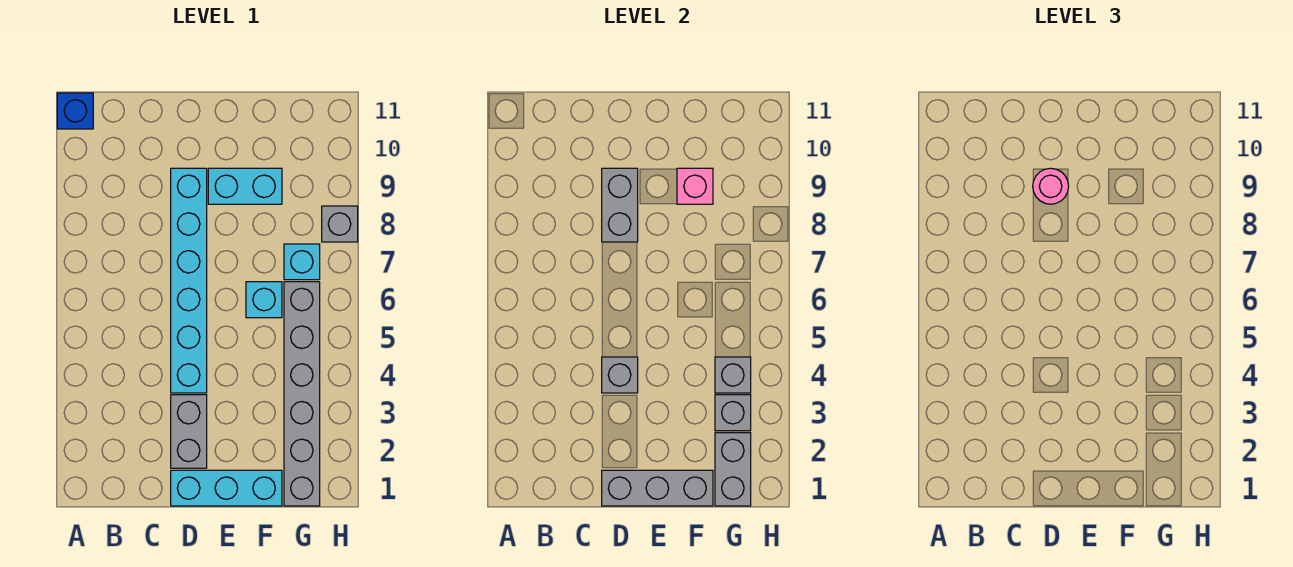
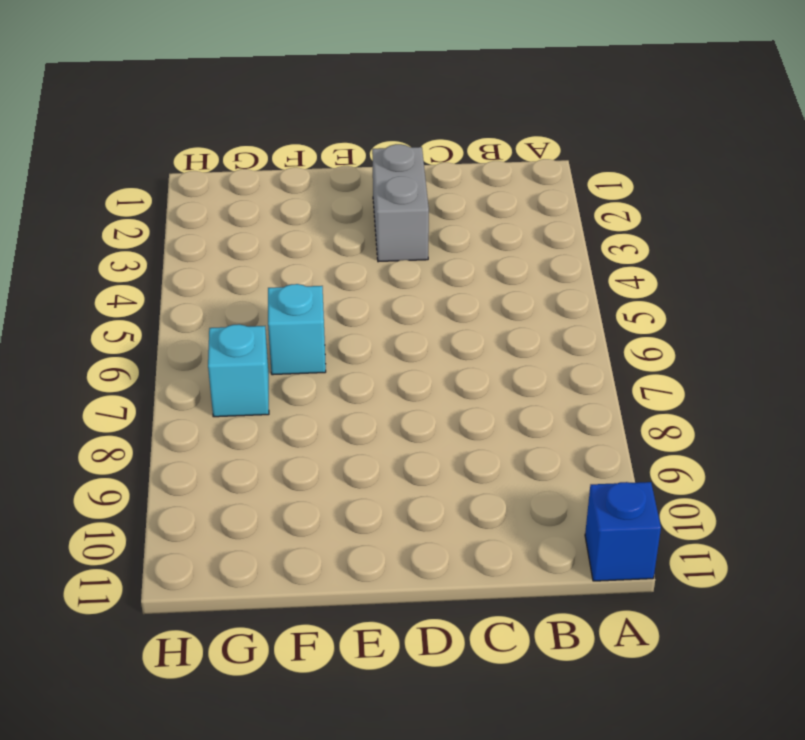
none -> cyan 1x3 brick [171,470,282,506]
none -> cyan 1x6 brick [171,168,207,393]
none -> cyan 1x2 brick [208,168,282,204]

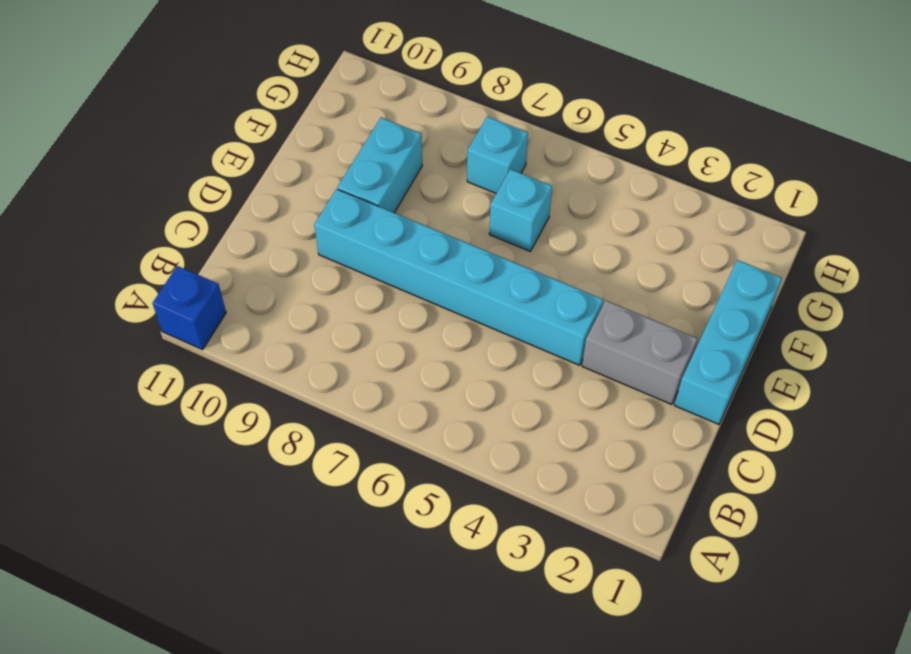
none -> grey 1x6 brick [284,282,320,506]
none -> grey 1x1 brick [322,206,358,242]
none -> grey 1x3 brick [602,470,713,506]

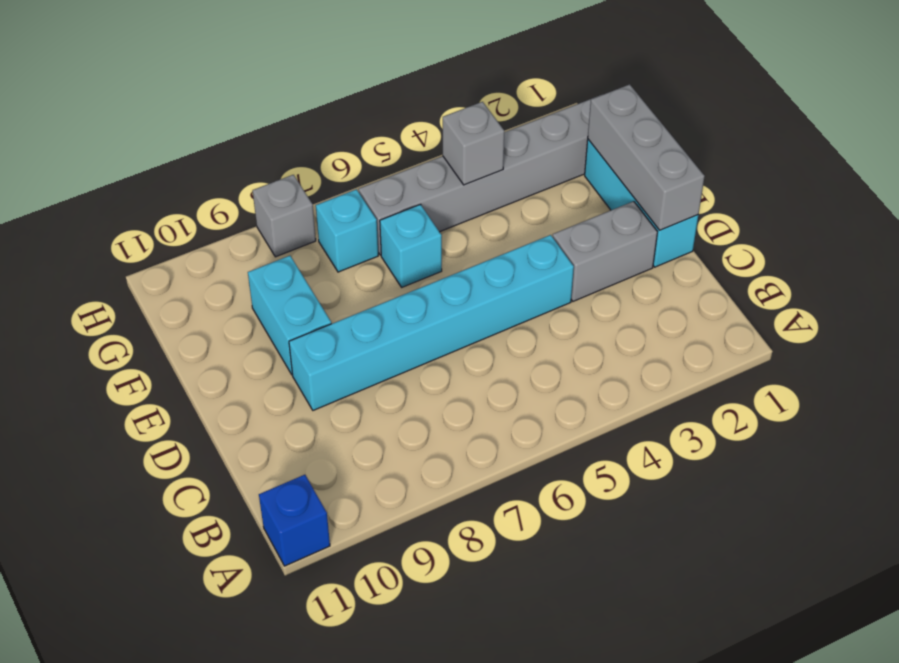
none -> grey 1x1 brick [602,357,638,393]
none -> grey 1x2 brick [602,168,638,242]
none -> pink 1x1 brick [677,168,713,204]

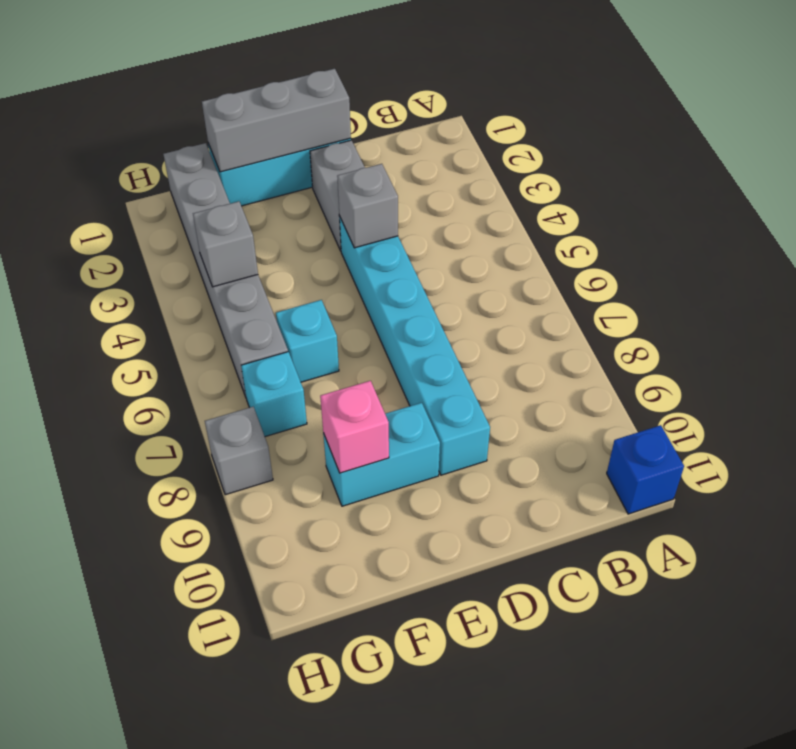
none -> grey 1x2 brick [602,168,638,242]
none -> grey 1x2 brick [715,433,751,506]
none -> grey 1x1 brick [715,395,751,431]

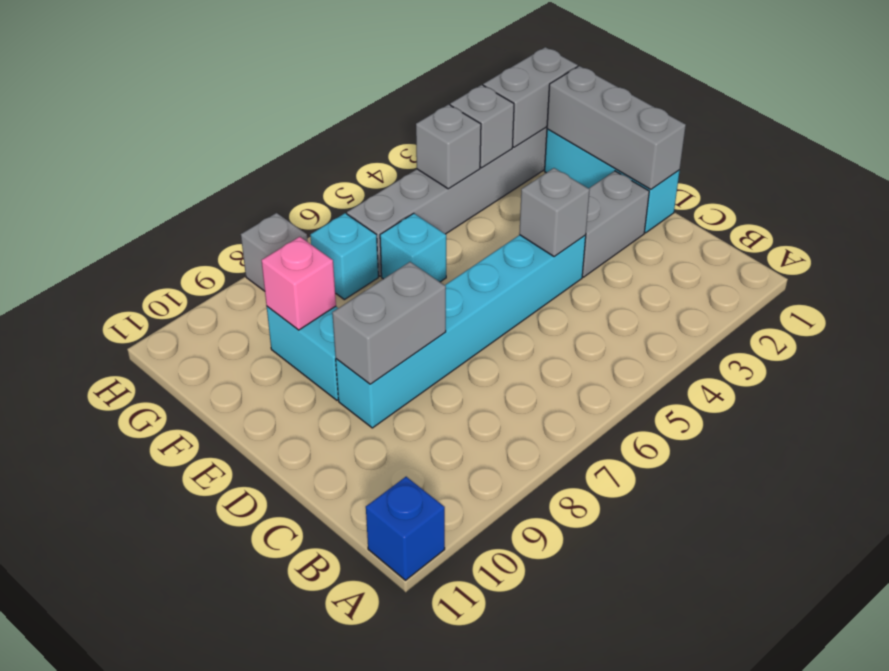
none -> pink 1x1 round brick [1033,168,1069,204]

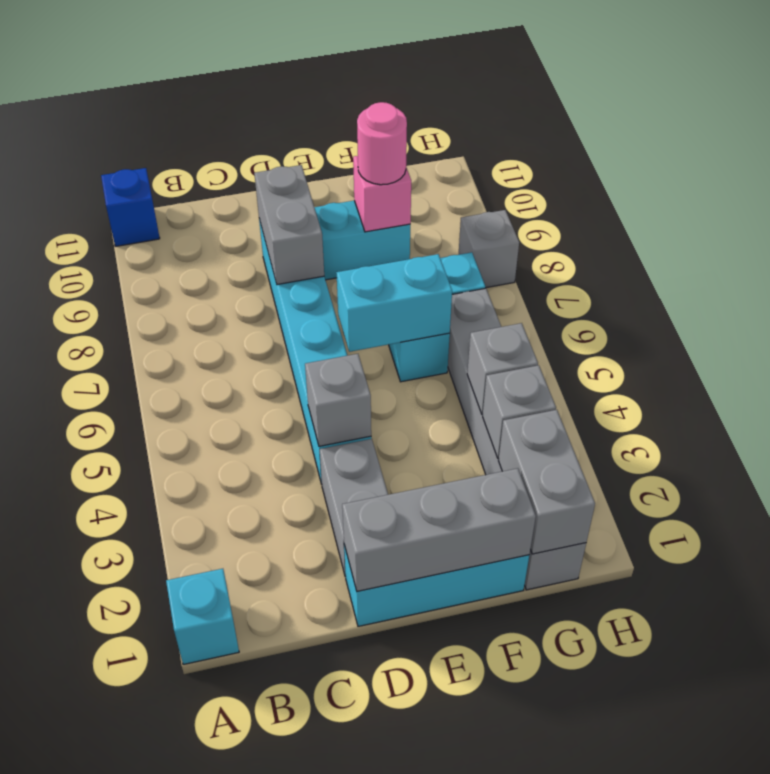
cyan 1x1 brick [166,569,239,665] -> none
cyan 1x2 brick [336,254,452,352] -> none
pink 1x1 round brick [357,102,407,185] -> pink 1x1 round brick moved to [1033,168,1069,204]

